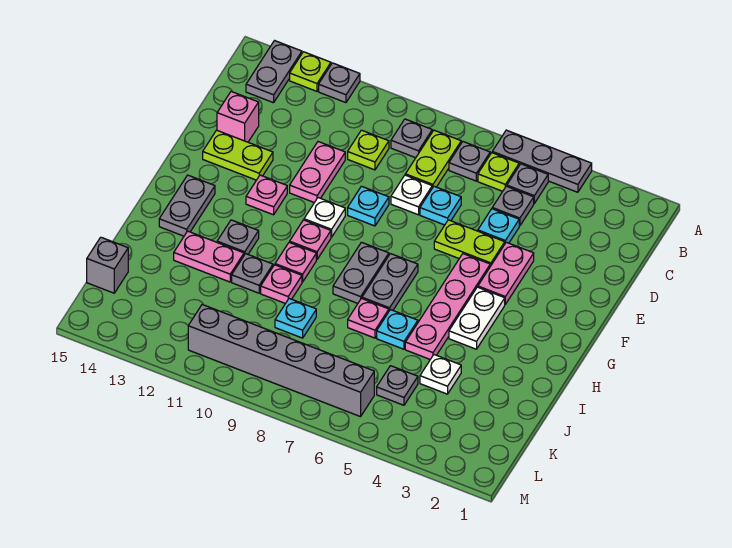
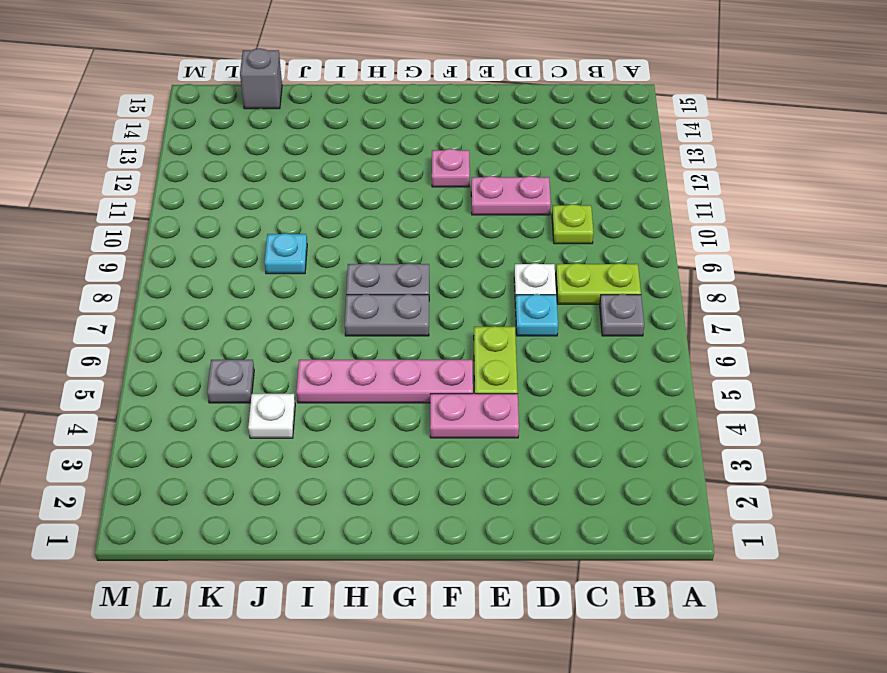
none -> grey 1x3 plate [492,130,592,192]
none -> grey 1x1 plate [319,63,360,103]
none -> lime 1x1 plate [290,52,331,91]
none -> grey 1x2 plate [246,41,302,103]

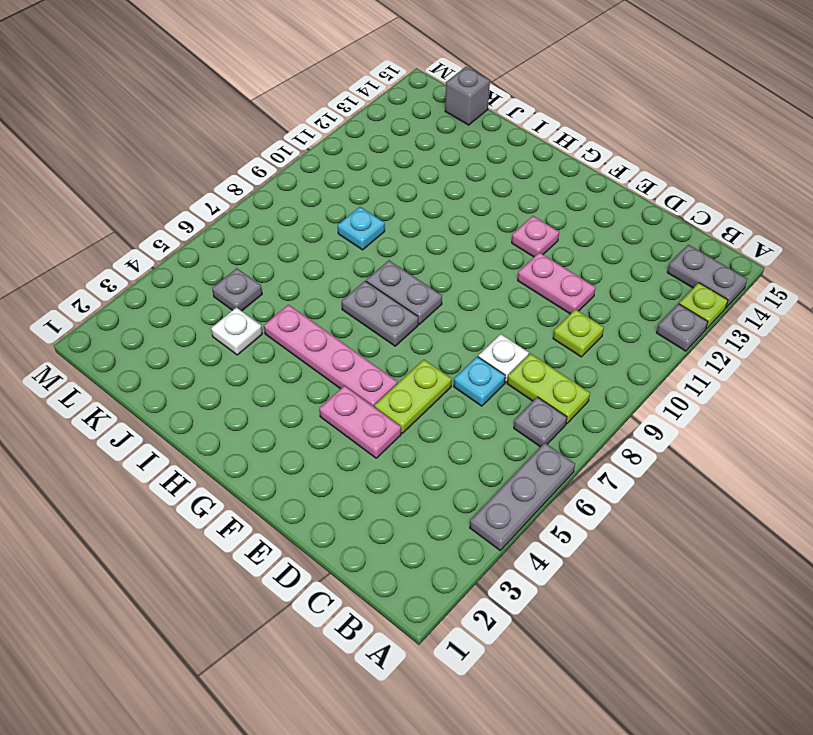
none -> grey 1x1 plate [507,164,548,203]
none -> lime 1x1 plate [478,153,519,191]
none -> grey 1x1 plate [391,119,432,158]
none -> grey 1x1 plate [492,186,534,226]

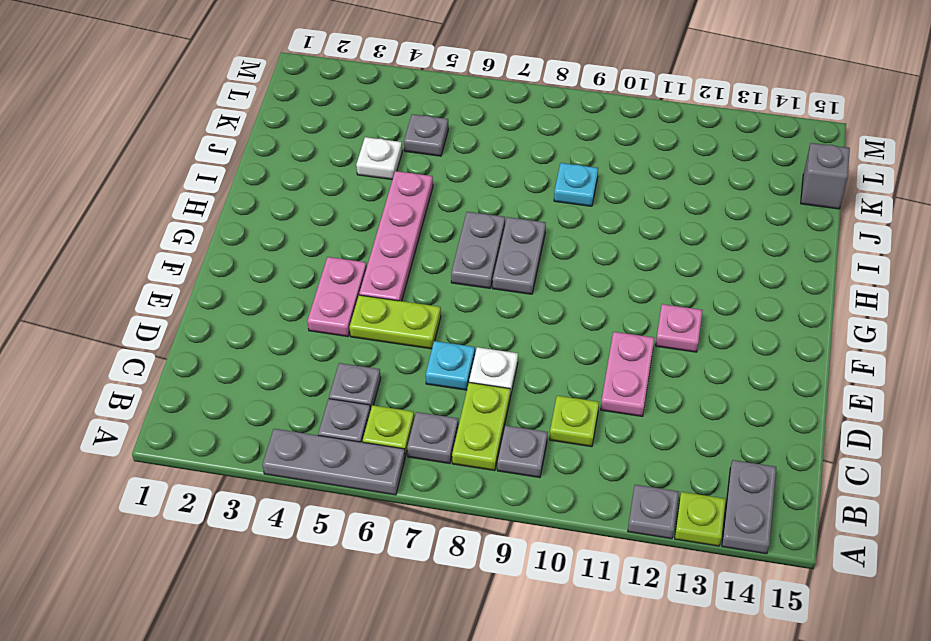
none -> cyan 1x1 plate [478,209,519,243]
none -> pink 1x1 brick [217,92,259,142]
none -> cyan 1x1 plate [348,186,389,226]
none -> lime 1x2 plate [203,130,273,180]

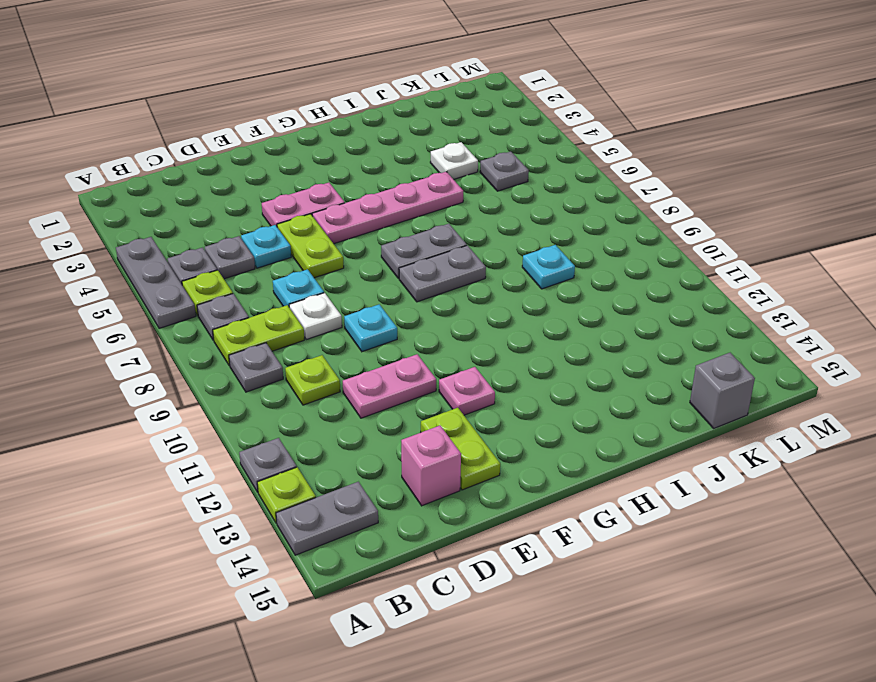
none -> white 1x1 plate [304,198,345,237]
none -> white 1x2 plate [449,287,505,349]
none -> pink 1x1 plate [290,220,331,260]
none -> grey 1x2 plate [159,175,215,236]

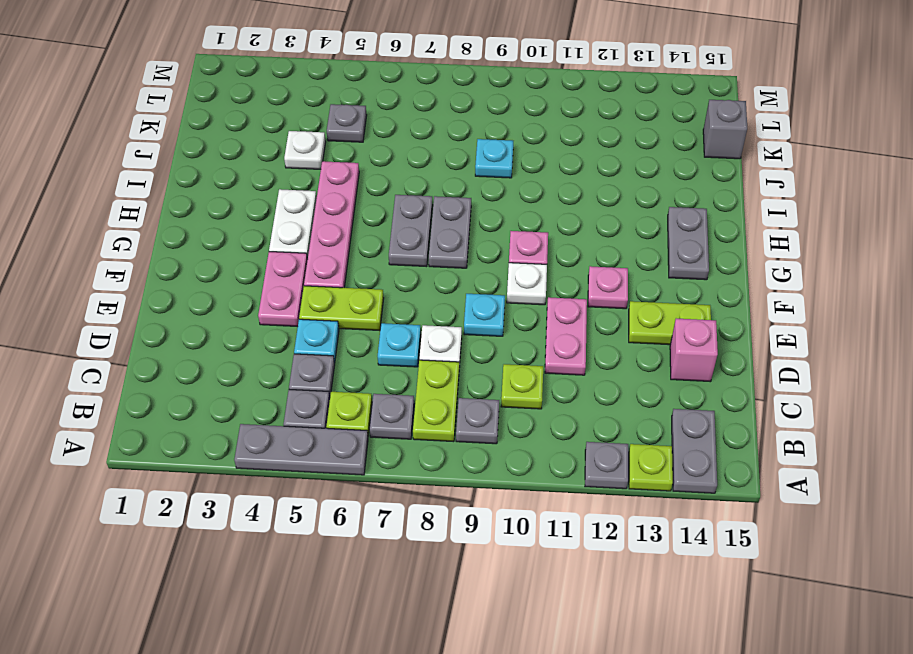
none -> pink 1x1 plate [275,242,316,282]
none -> grey 1x1 plate [217,220,259,255]
none -> cyan 1x1 plate [377,310,418,349]
none -> pink 1x1 plate [348,298,389,338]

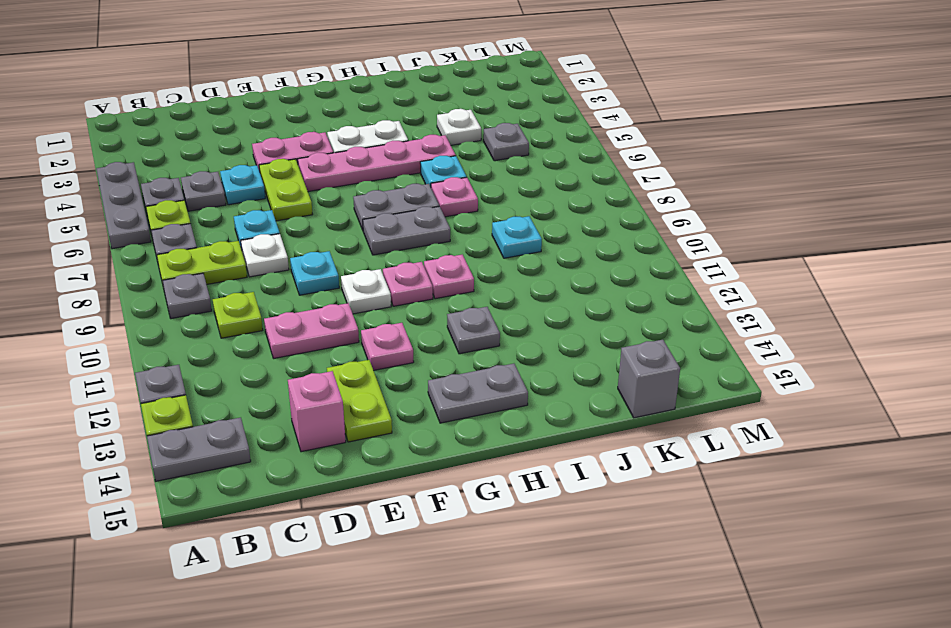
none -> pink 1x1 plate [261,265,302,303]
none -> grey 1x1 plate [232,254,273,293]
none -> pink 1x2 plate [174,231,244,282]
none -> grey 1x6 brick [188,305,374,417]

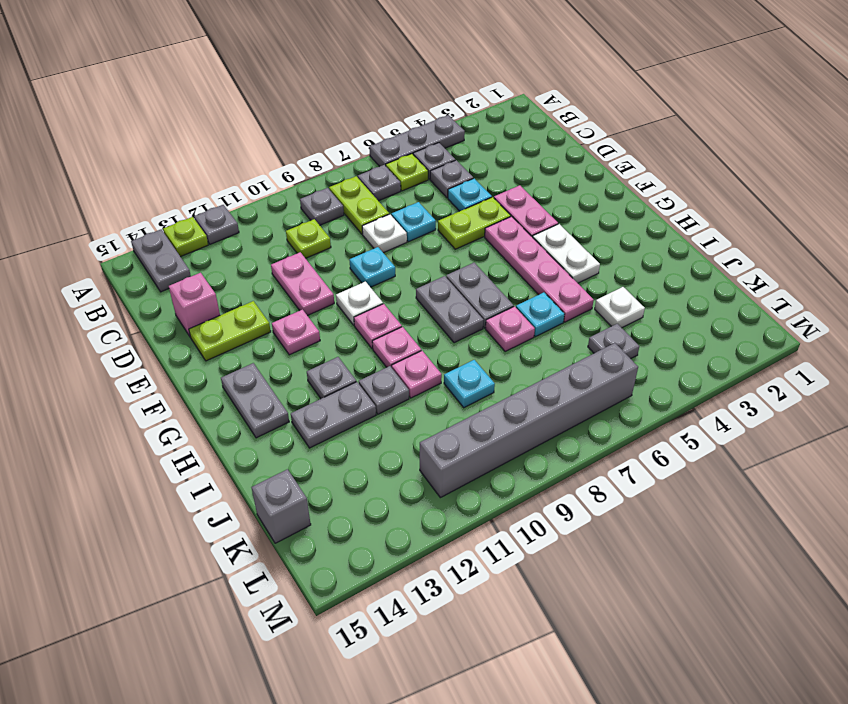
grey 1x2 plate [291,382,376,448] -> pink 1x2 plate [174,231,244,282]

